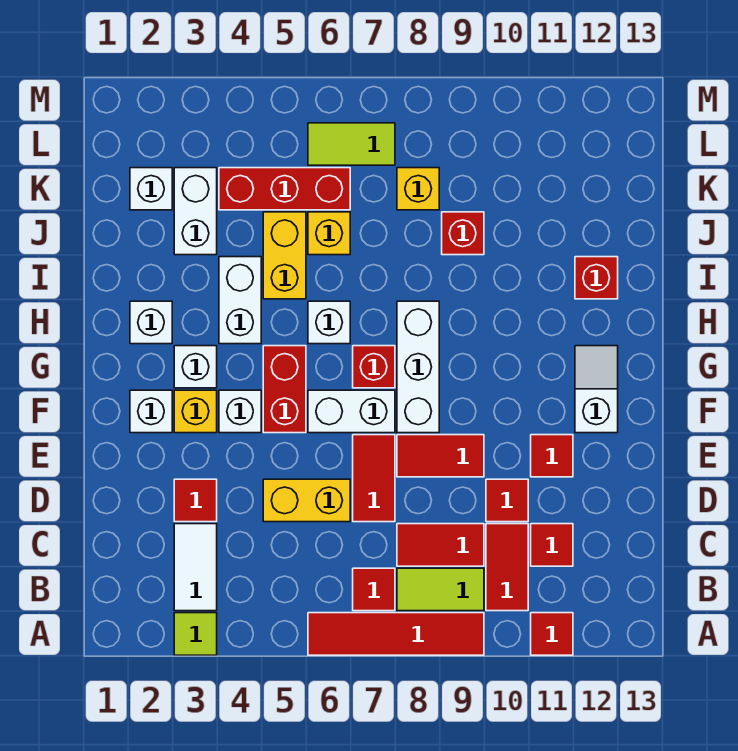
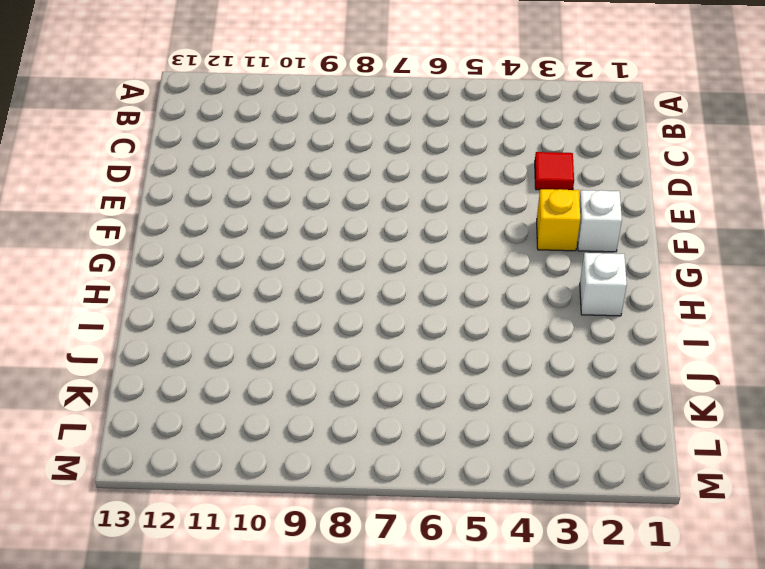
none -> lime 1x1 tile [174,613,217,655]
none -> red 1x4 tile [308,613,484,655]
none -> red 1x1 tile [531,613,573,655]
none -> white 1x2 tile [174,524,217,611]

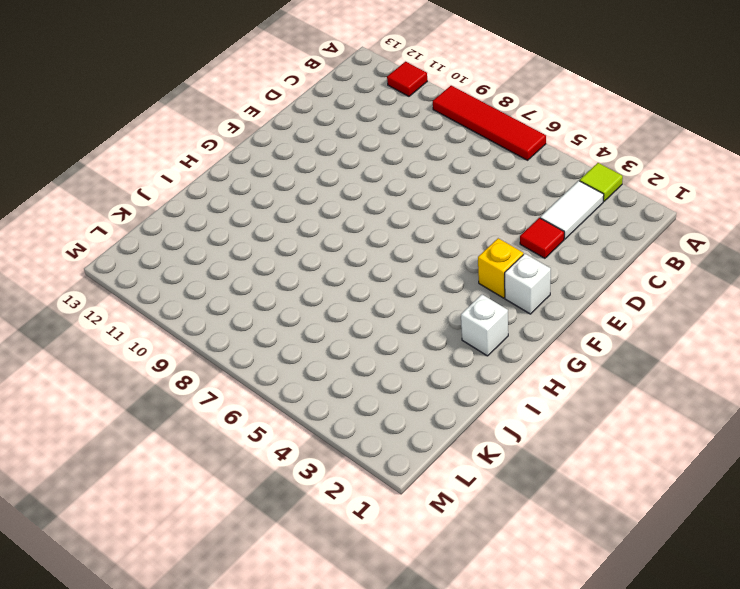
none -> red 1x1 tile [353,568,395,611]
none -> lime 1x2 tile [397,568,484,611]
none -> red 1x2 tile [486,524,528,611]
none -> red 1x2 tile [397,524,484,566]

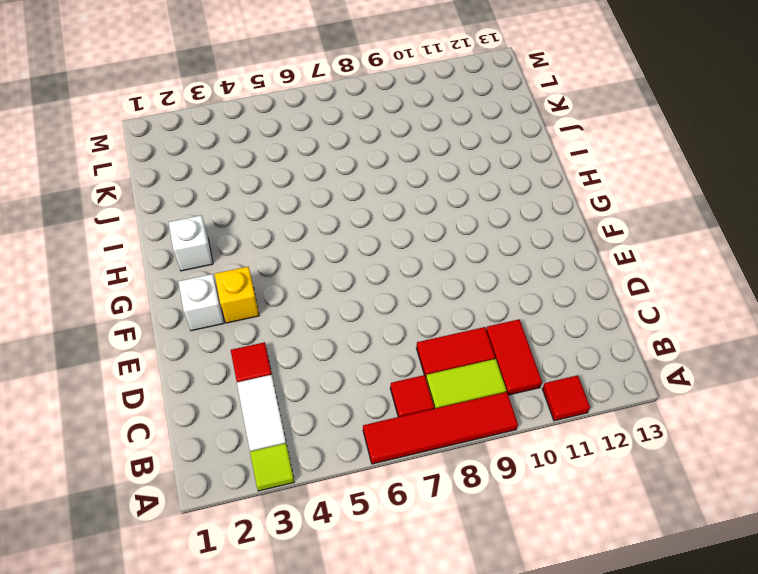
none -> red 1x1 tile [531,524,573,566]
none -> yellow 1x2 brick [263,479,350,522]
none -> red 1x2 tile [353,435,395,522]
none -> red 1x1 tile [486,479,528,522]

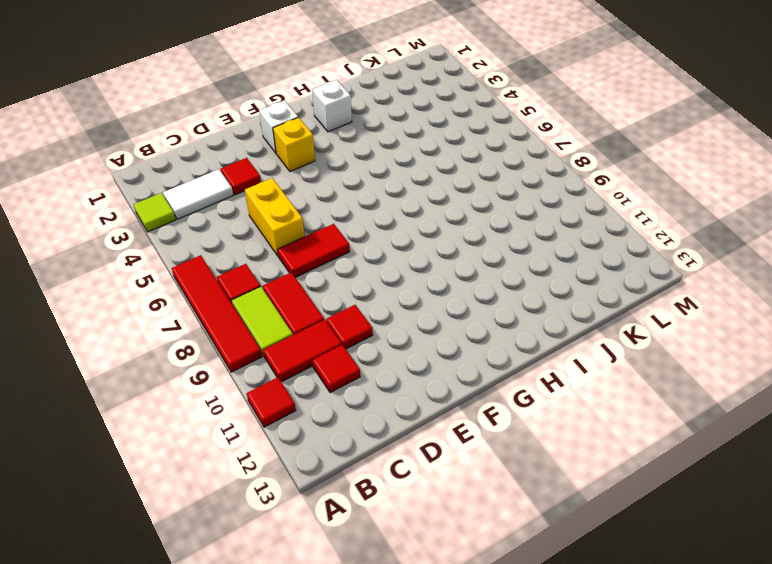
none -> red 1x2 tile [397,435,484,477]
none -> red 1x1 tile [531,435,573,477]
none -> white 1x1 brick [219,390,261,433]
none -> red 1x2 brick [263,346,306,433]

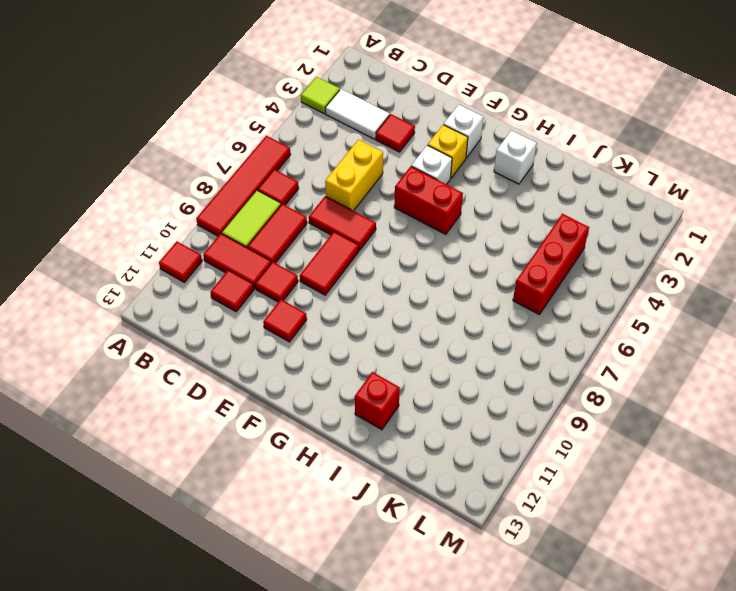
none -> white 1x2 brick [308,390,395,433]
none -> white 1x3 brick [397,301,439,433]
none -> white 1x2 slope [575,346,618,433]
none -> white 1x1 brick [174,346,217,388]

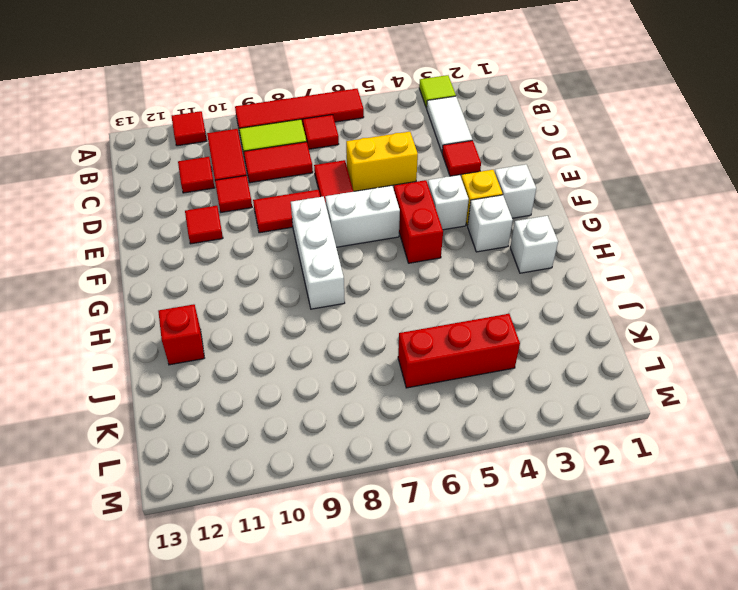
none -> white 1x2 slope [575,346,618,433]
none -> red 1x1 brick [353,346,395,388]
none -> white 1x2 brick [219,257,261,344]
none -> white 1x1 brick [308,301,350,344]

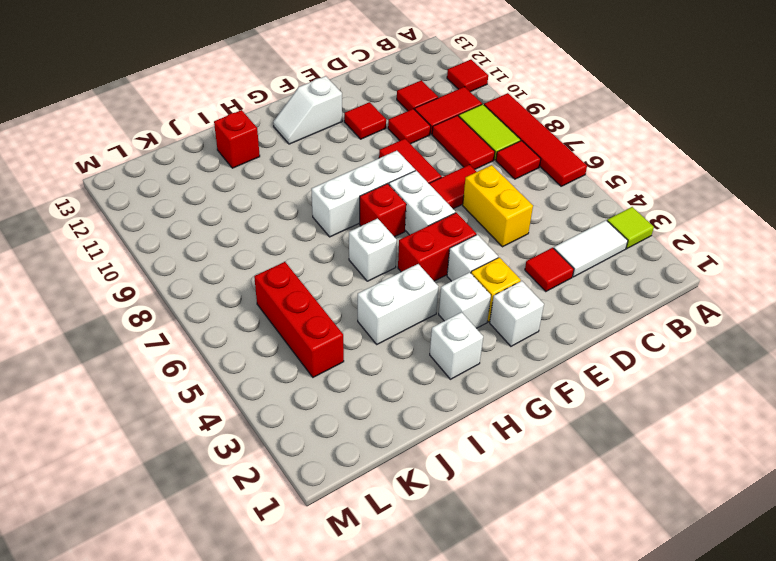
none -> yellow 1x2 brick [263,212,306,299]
none -> white 1x2 brick [174,168,217,255]
none -> yellow 1x1 brick [308,212,350,255]
none -> red 1x1 brick [442,212,484,255]

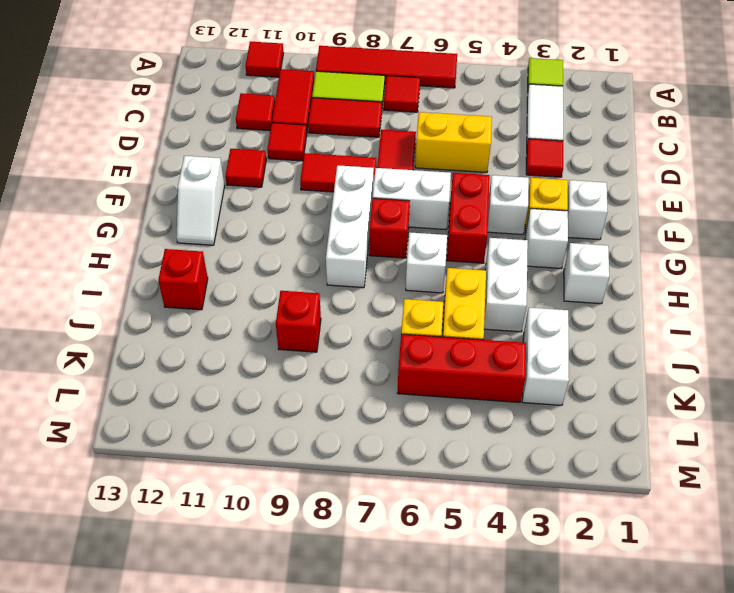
none -> white 1x1 brick [130,168,172,210]
none -> yellow 1x1 brick [397,168,439,210]
none -> lime 1x2 tile [308,123,395,165]

